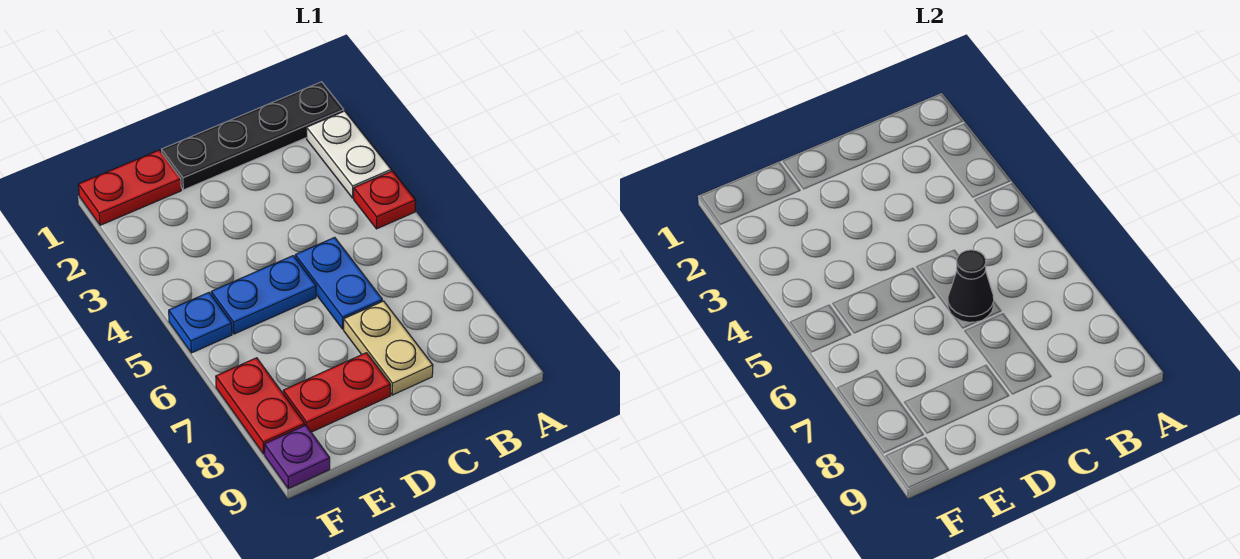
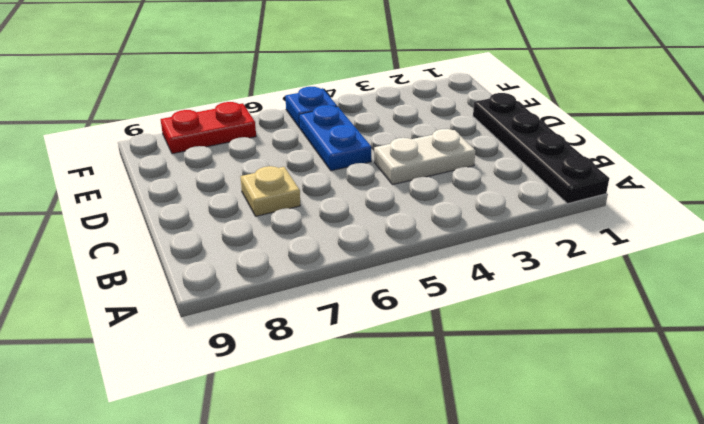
white 1x2 plate [374,129,475,185] -> white 1x2 plate moved to [307,111,391,198]
tan 1x1 plate [240,166,300,216] -> tan 1x2 plate [344,301,433,395]
none -> red 1x1 plate [354,171,416,229]
none -> blue 1x2 plate [295,237,382,329]
none -> red 1x2 plate [283,353,391,432]

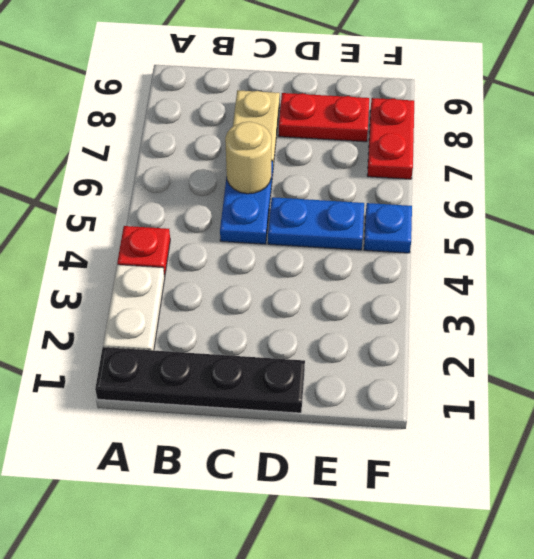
tan 1x1 round brick [225,121,271,194] -> black 1x1 cone [948,250,994,322]
none -> red 1x2 plate [78,150,181,225]
none -> purple 1x1 plate [264,425,330,489]

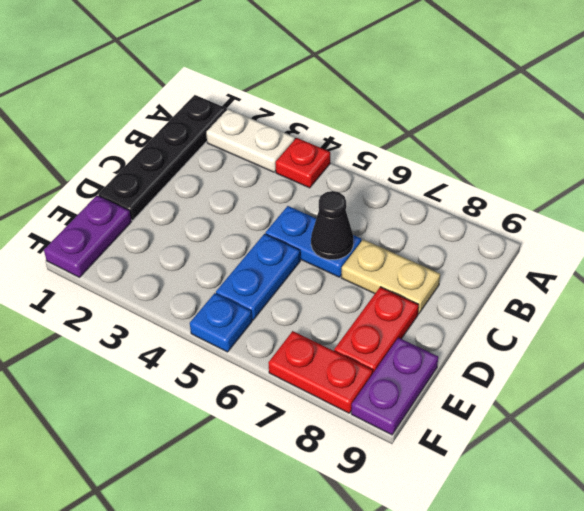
purple 1x2 plate [44,196,132,277] -> red 1x2 plate [78,150,181,225]
purple 1x2 plate [351,338,438,435] -> purple 1x1 plate [264,425,330,489]

